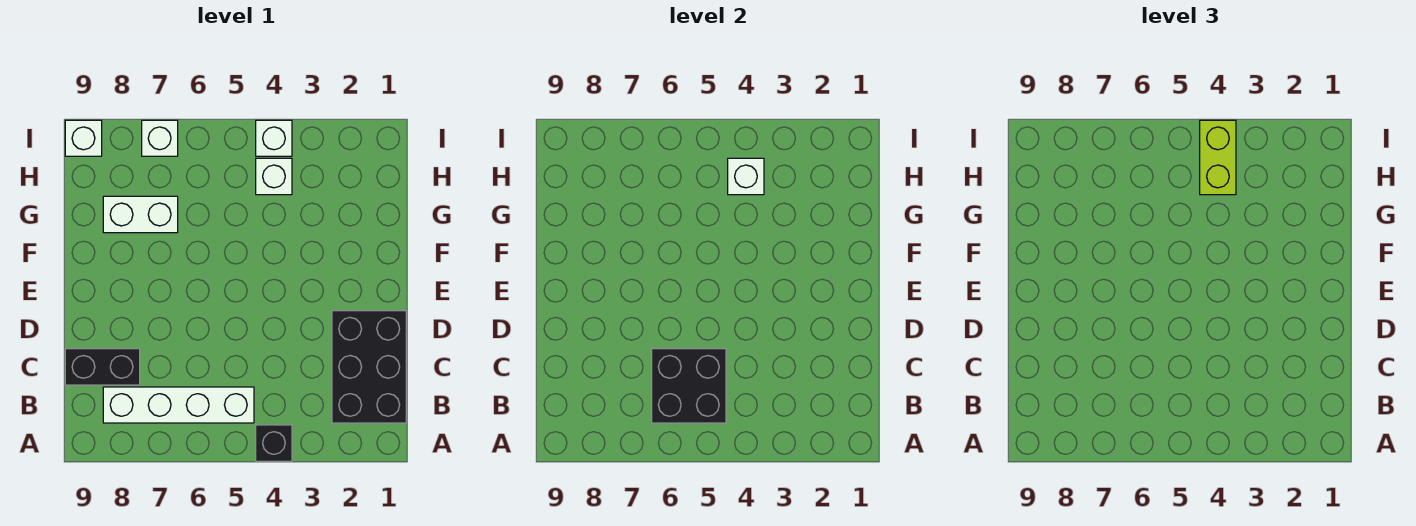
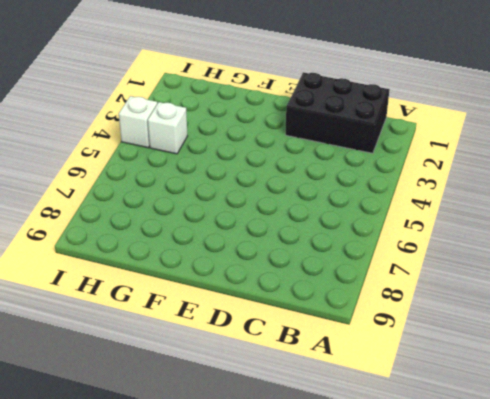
none -> black 1x1 brick [256,425,292,461]
none -> white 1x4 brick [103,387,254,423]
none -> black 1x2 brick [65,349,140,385]

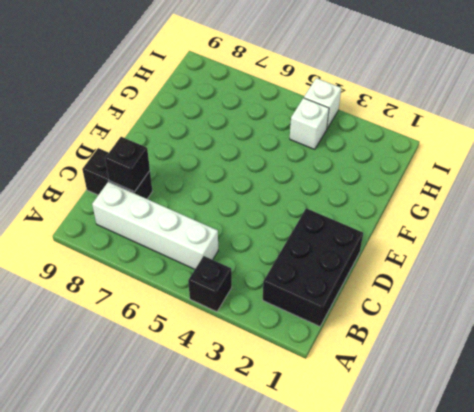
black 1x1 brick [105,137,150,192] -> none
none -> white 1x2 brick [103,196,178,233]
none -> white 1x1 brick [142,120,178,156]
none -> white 1x1 brick [65,120,102,156]

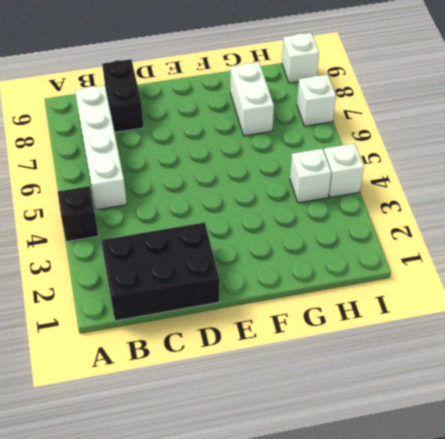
none -> black 2x2 brick [652,349,726,423]
none -> white 1x1 brick [728,158,764,195]
none -> lime 1x2 brick [1200,120,1236,195]

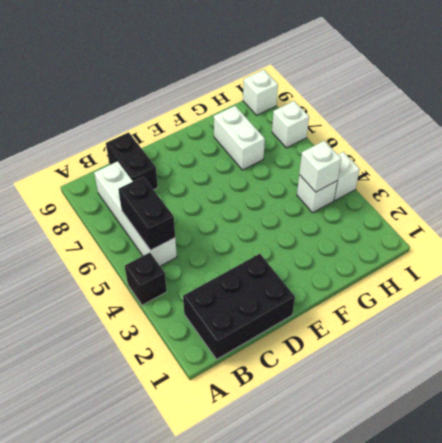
black 1x2 brick [118,177,175,250] -> black 2x2 brick [652,349,726,423]
none -> lime 1x2 brick [1200,120,1236,195]

